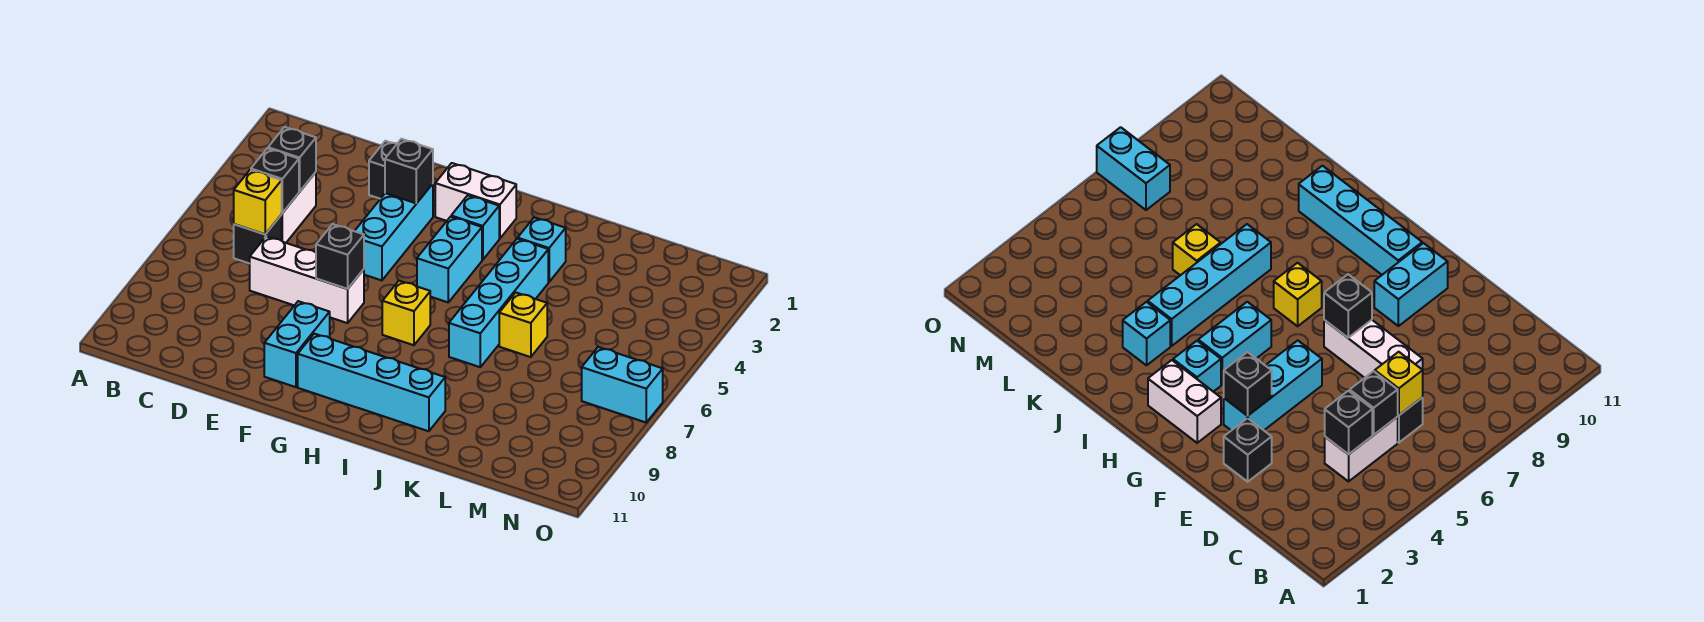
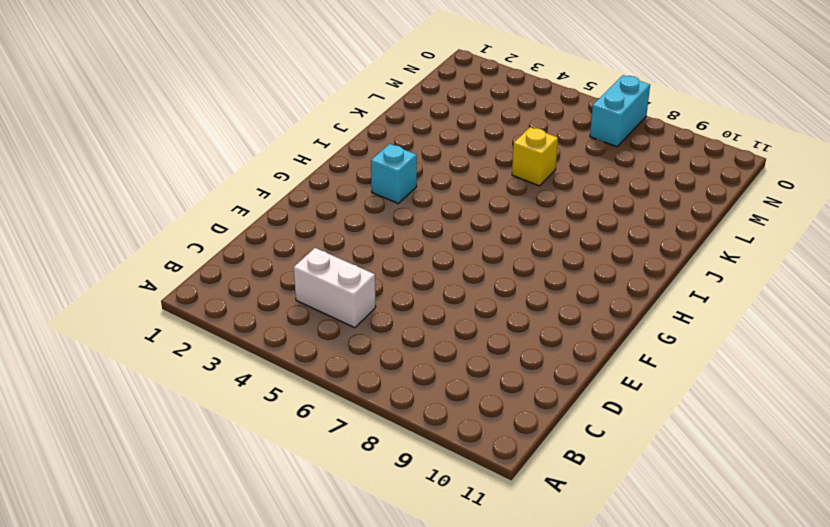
none -> black 1x1 brick [234,215,282,264]
none -> white 1x3 brick [250,236,364,323]
none -> black 1x1 brick [369,141,397,199]

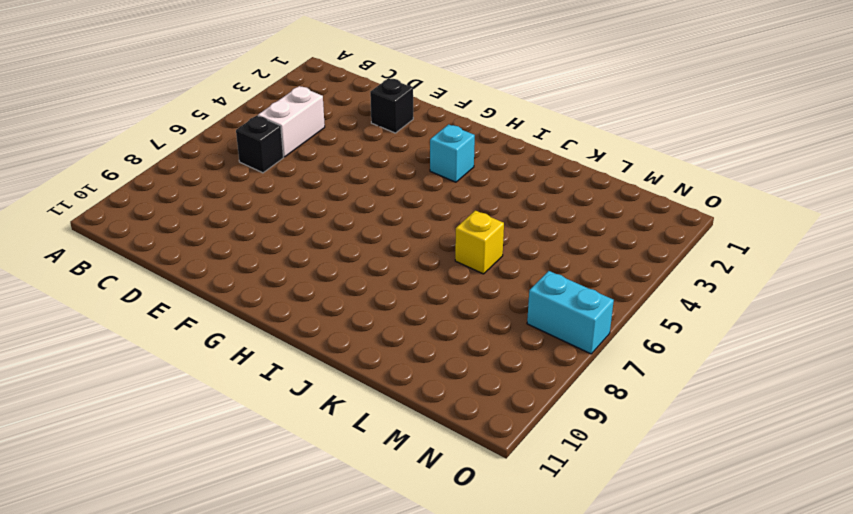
none -> white 1x3 brick [250,236,364,323]
none -> cyan 1x3 brick [355,184,433,280]
none -> cyan 1x2 brick [264,301,330,387]

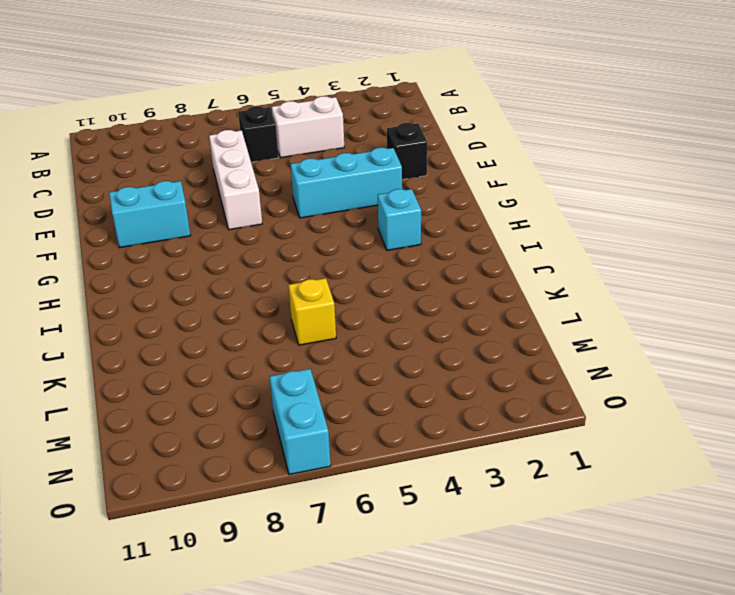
none -> white 1x2 brick [435,163,516,239]
none -> cyan 1x4 brick [298,334,445,431]
none -> cyan 1x2 brick [417,217,482,302]

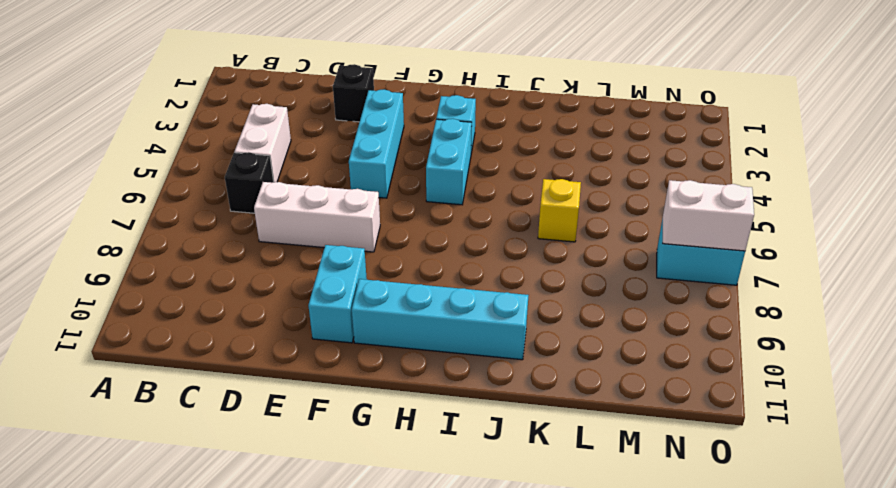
white 1x2 brick [663,180,754,251] -> white 1x2 brick moved to [435,163,516,239]
none -> yellow 1x1 brick [382,281,430,345]
none -> cyan 1x1 brick [518,217,566,282]
none -> cyan 1x4 brick [449,239,548,367]

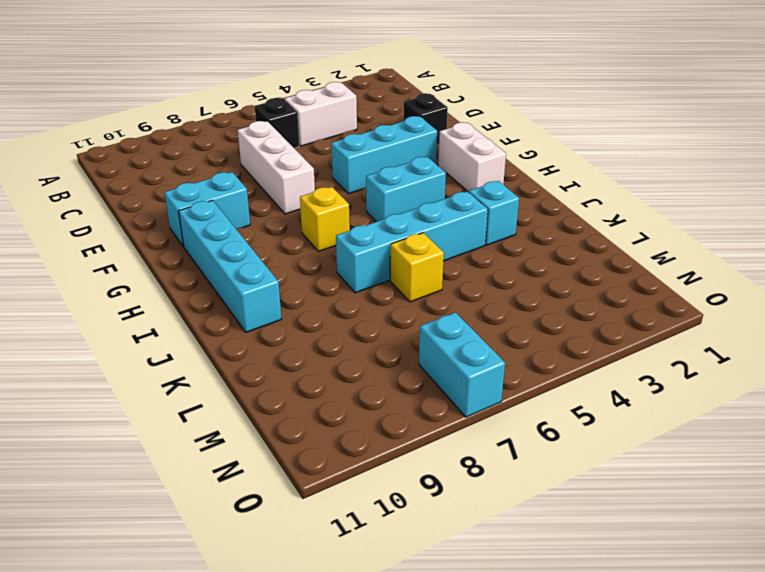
none -> cyan 1x1 brick [451,195,499,260]
none -> black 1x1 brick [268,127,316,192]
none -> black 1x1 brick [251,148,299,213]

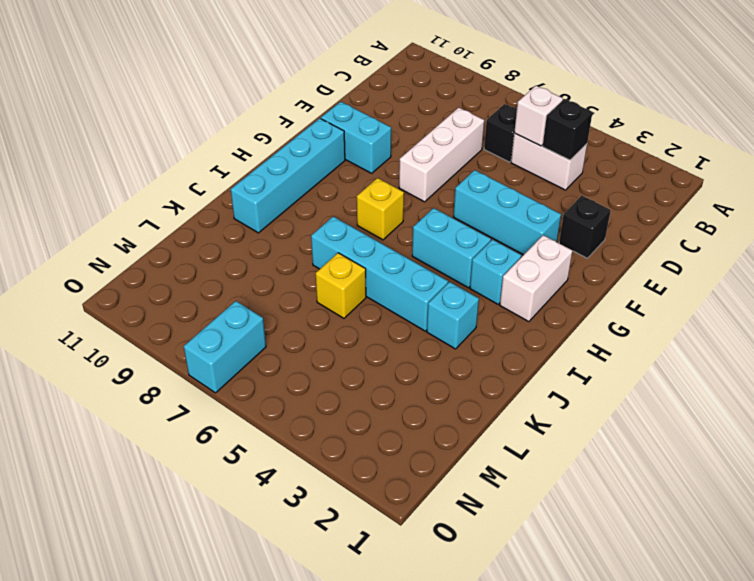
white 1x1 brick [514,86,563,146] -> black 1x1 brick [251,148,299,213]
none -> yellow 1x1 brick [234,170,282,234]
none -> black 1x1 brick [385,139,433,203]
none -> black 1x1 brick [316,224,364,289]

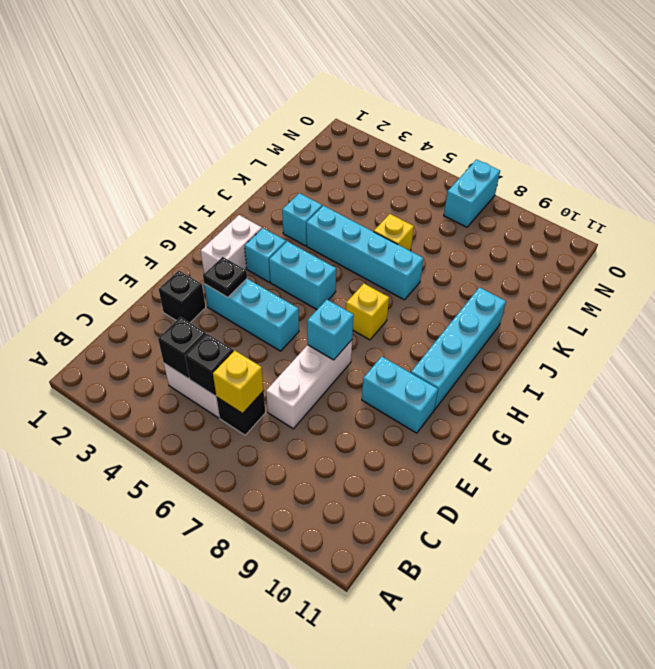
black 1x1 plate [203,257,247,297] -> black 1x1 brick [385,139,433,203]
cyan 1x1 brick [307,300,354,360] -> black 1x1 brick [316,224,364,289]

